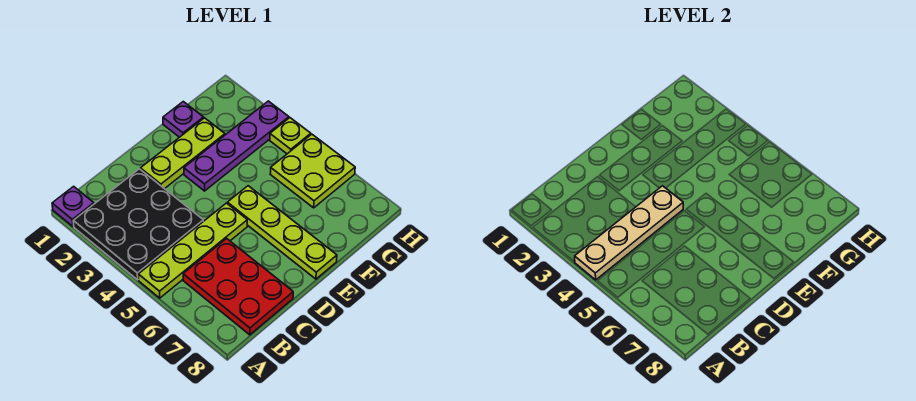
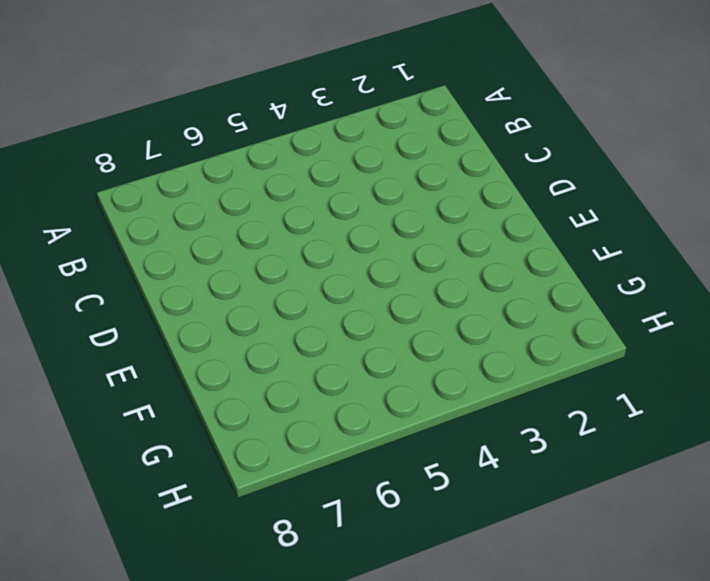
none -> purple 1x1 plate [52,186,94,226]
none -> black 3x3 plate [73,169,203,280]

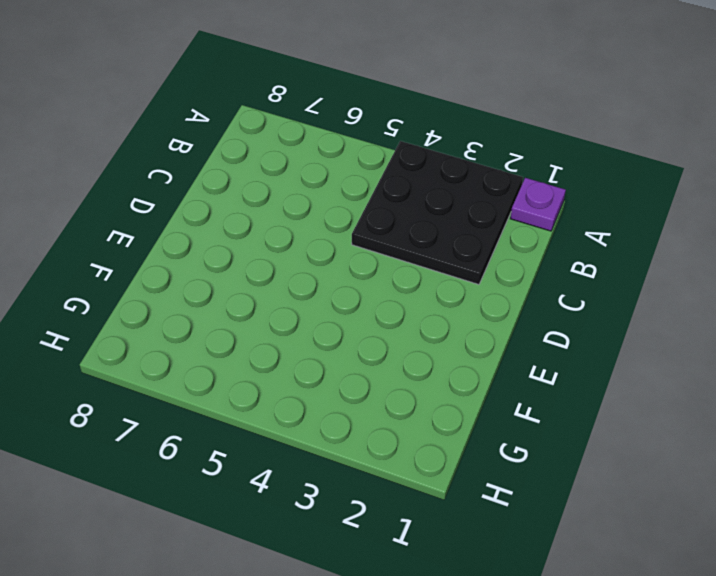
none -> lime 1x4 plate [138,203,247,298]
none -> red 2x3 plate [183,238,293,335]

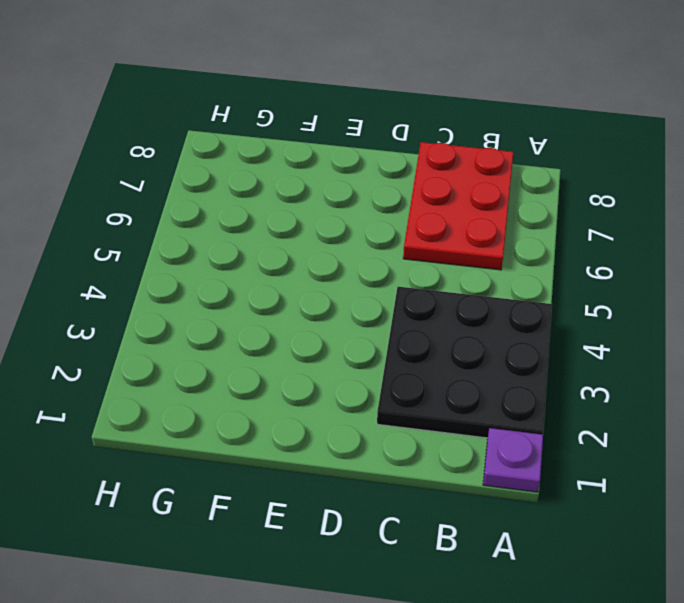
none -> lime 1x4 plate [138,203,247,298]
none -> lime 1x3 plate [141,118,225,189]

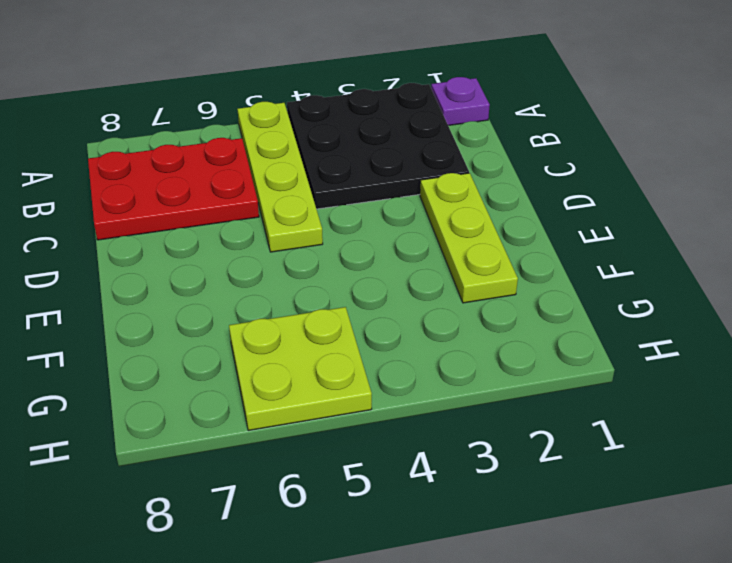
none -> purple 1x4 plate [184,101,289,191]
none -> lime 1x4 plate [227,186,337,279]

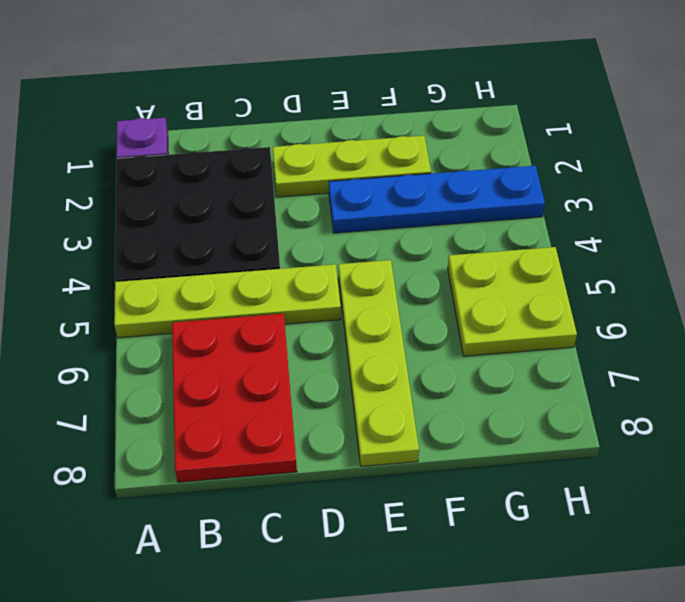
blue 1x4 plate [329,166,545,233] -> purple 1x4 plate [184,101,289,191]
none -> purple 1x1 plate [163,102,204,137]
none -> lime 1x1 plate [270,118,311,154]

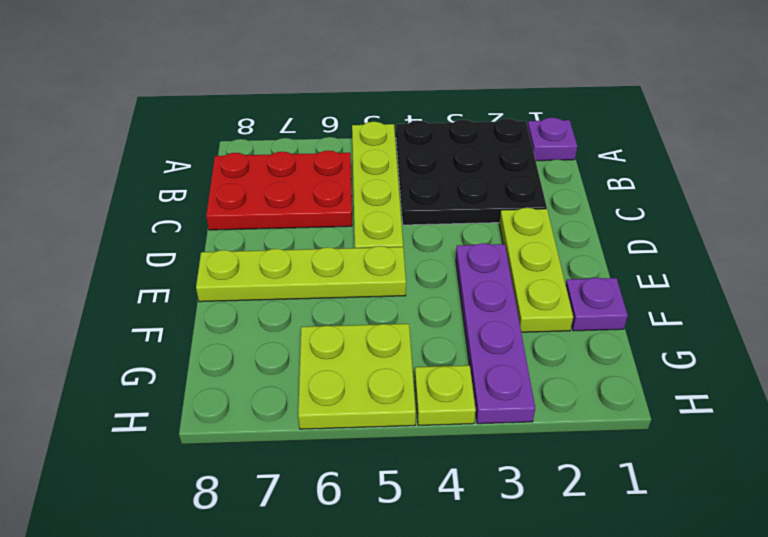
none -> tan 1x4 plate [575,186,683,280]

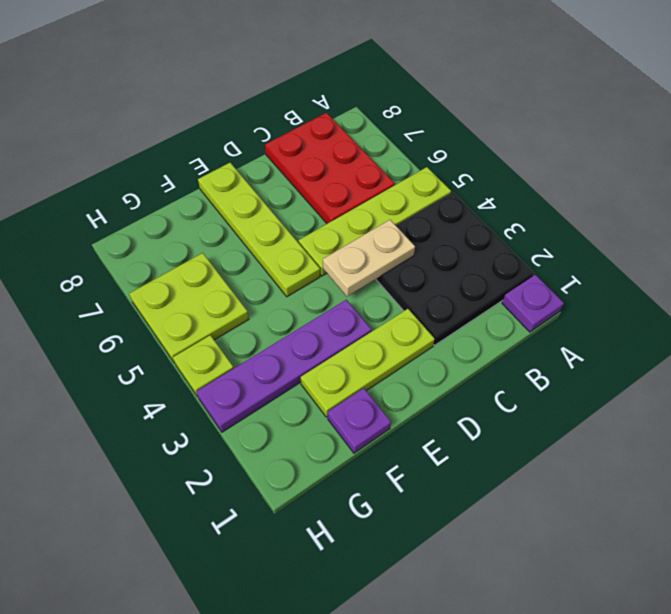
tan 1x2 plate [323,220,415,296] -> tan 1x4 plate [575,186,683,280]

